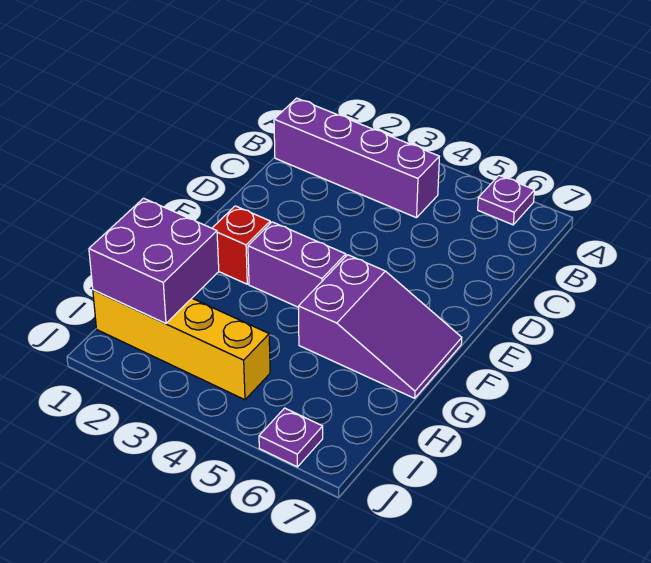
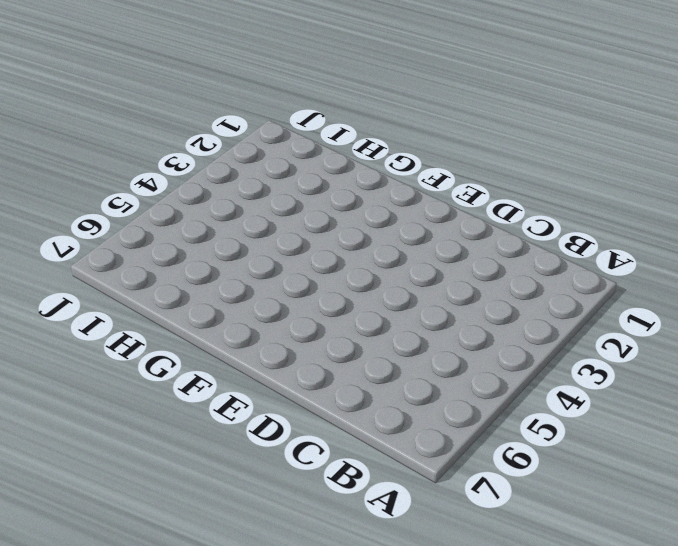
none -> purple 1x1 plate [478,176,534,225]
none -> purple 1x4 brick [274,98,439,218]

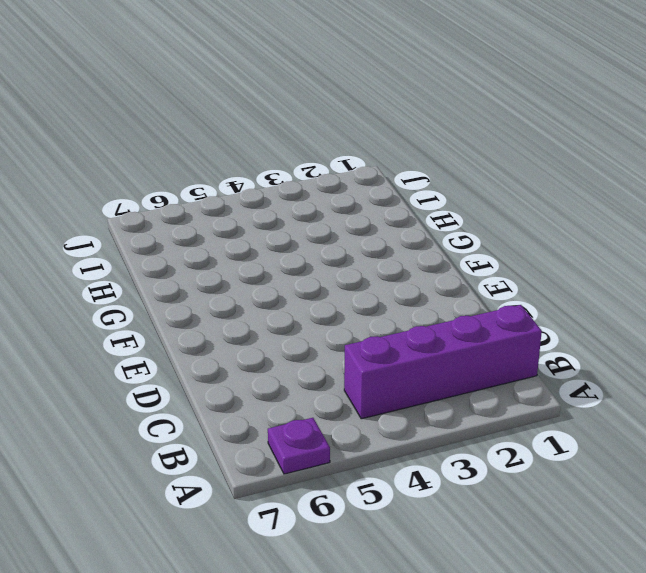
none -> red 1x1 brick [212,206,270,284]
none -> purple 1x2 brick [248,222,346,307]

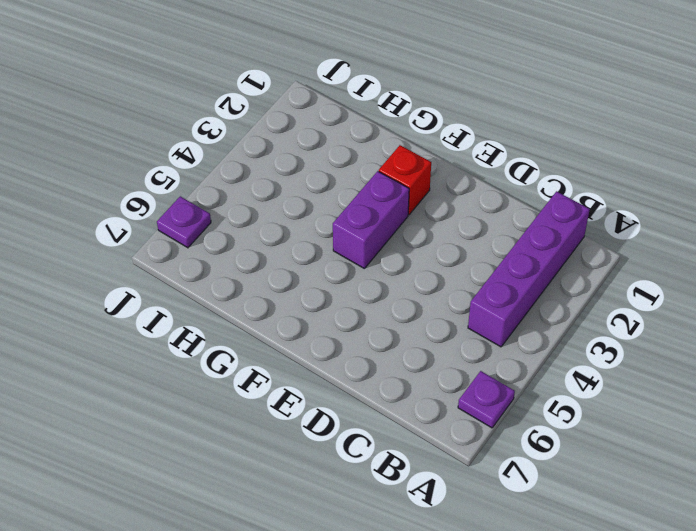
none -> purple 2x3 slope [299,255,462,398]
none -> yellow 1x4 brick [93,290,270,400]

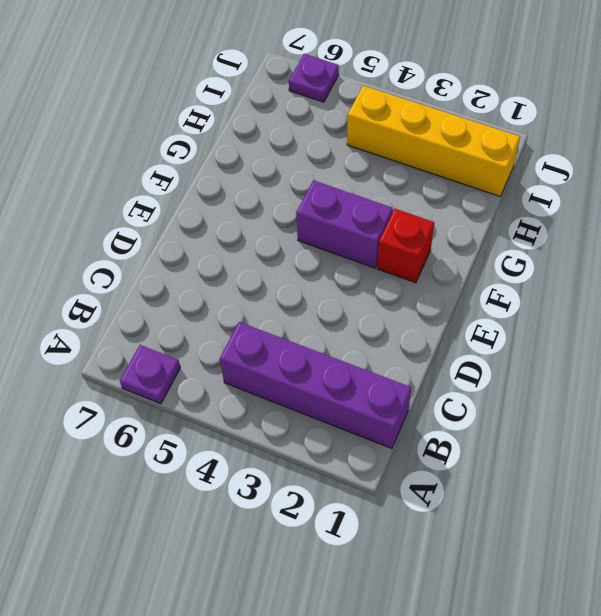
none -> purple 2x3 slope [299,255,462,398]
none -> purple 2x2 brick [89,198,219,324]

